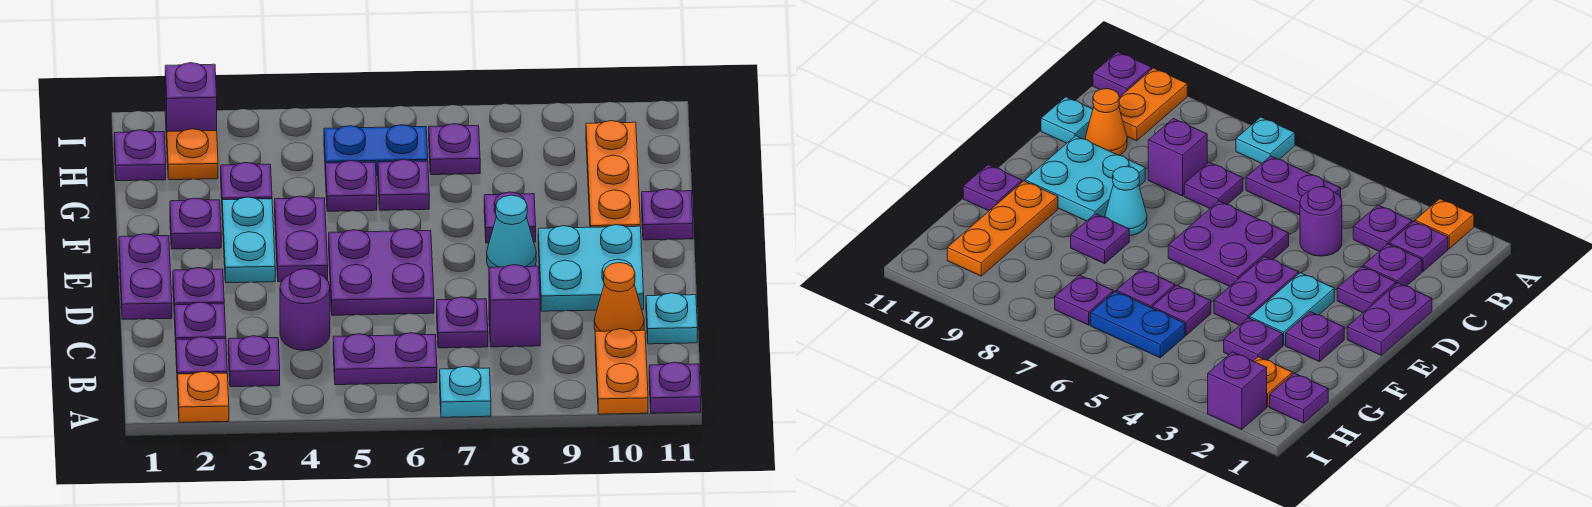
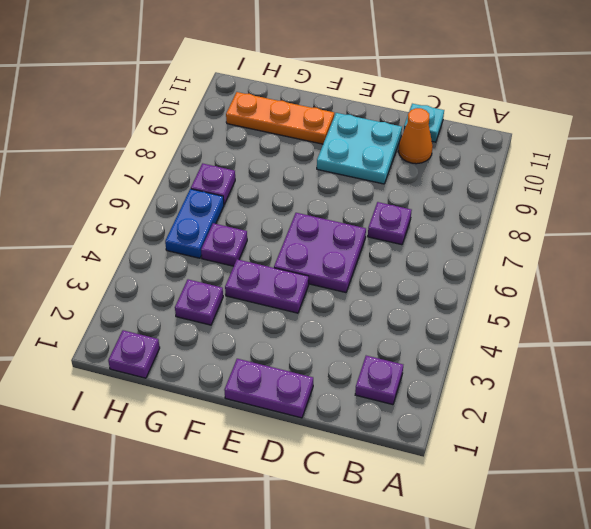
none -> orange 1x1 plate [178,372,229,422]
none -> cyan 1x1 plate [440,366,491,417]
none -> orange 1x2 plate [595,329,648,414]
none -> purple 1x1 plate [649,362,701,413]

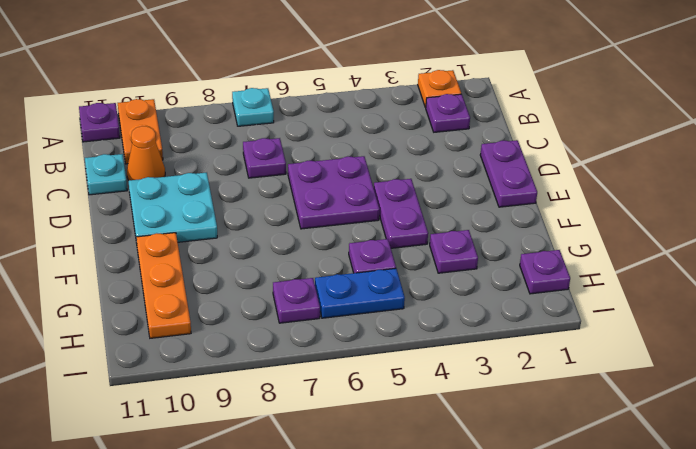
none -> purple 1x1 plate [228,336,280,387]
none -> purple 1x2 plate [333,333,437,385]
none -> purple 1x1 plate [174,302,226,343]
none -> purple 1x1 round brick [280,269,330,351]

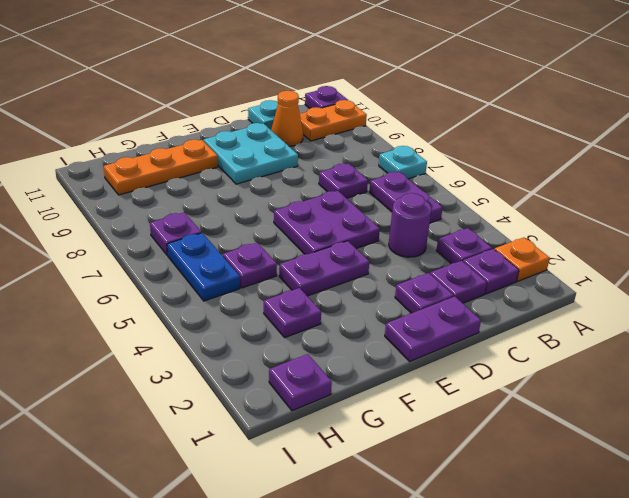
none -> purple 1x1 brick [489,265,540,347]
none -> cyan 1x2 plate [222,197,275,283]
none -> cyan 1x1 cone [487,195,536,267]
none -> purple 1x1 plate [170,198,221,249]

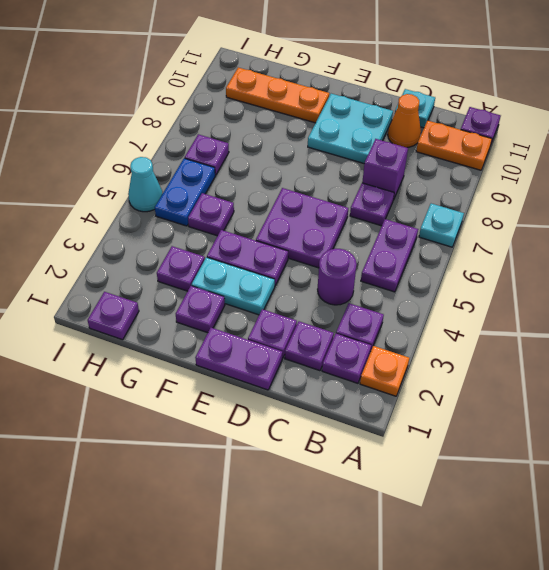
cyan 1x1 cone [128,157,162,212] -> cyan 1x1 cone moved to [487,195,536,267]
none -> purple 1x1 plate [484,192,536,243]
none -> purple 1x1 plate [642,189,693,240]
none -> purple 1x1 plate [378,159,429,210]
none -> orange 1x1 plate [167,129,218,180]

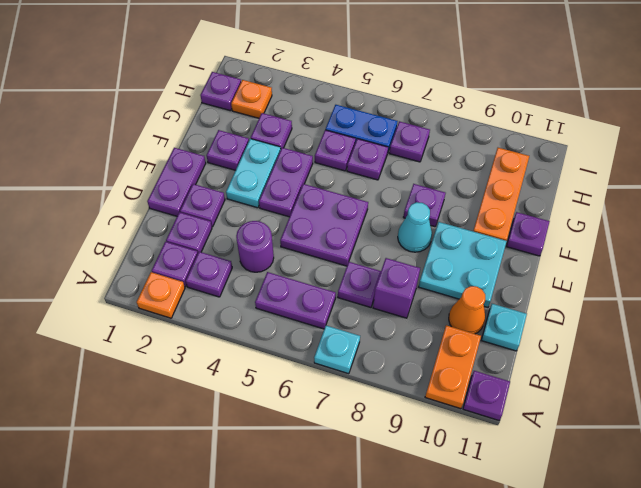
none -> purple 1x1 brick [165,63,217,140]

